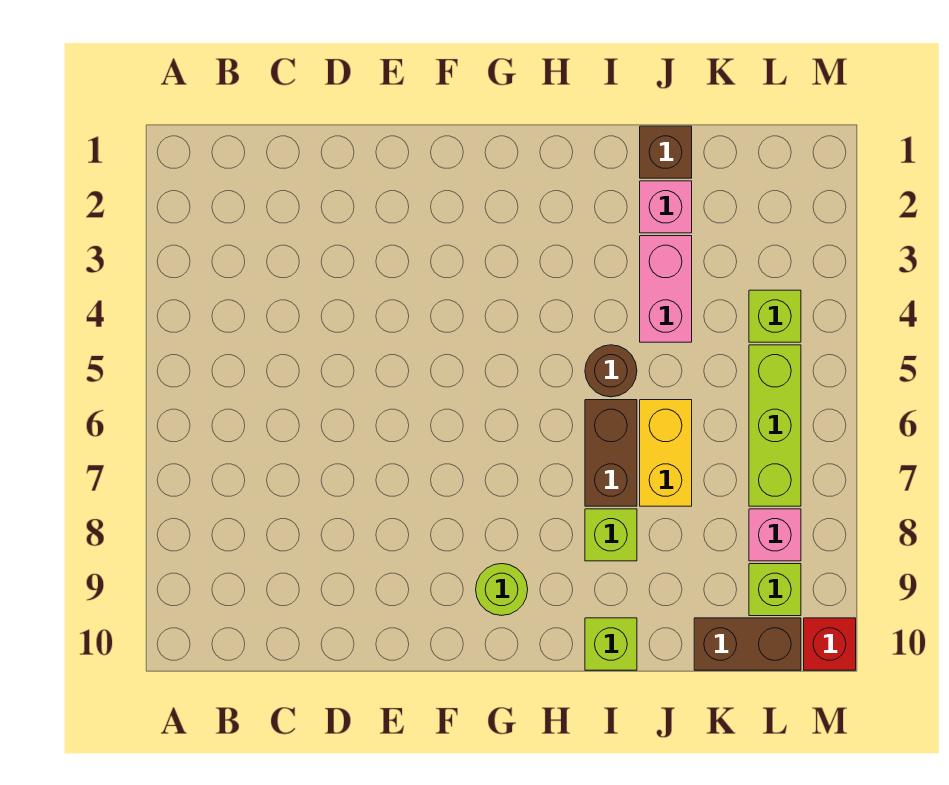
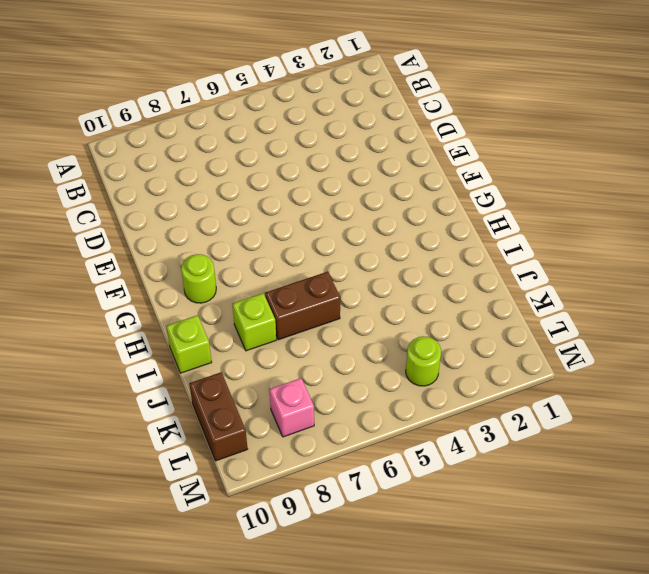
lime 1x1 round brick [406,336,441,386] -> lime 1x1 brick [749,290,801,342]
none -> brown 1x1 round brick [585,345,637,397]
none -> brown 1x1 brick [640,126,692,178]
none -> pink 1x1 brick [640,181,692,233]

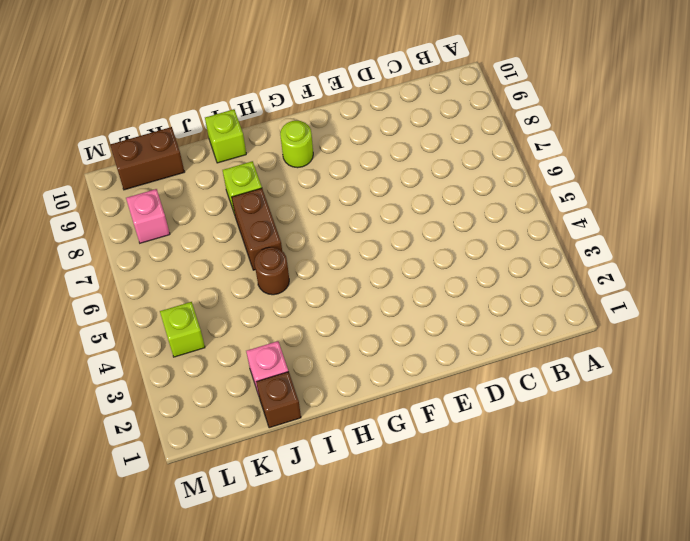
none -> pink 1x2 brick [640,236,692,342]
none -> yellow 1x2 brick [640,400,692,506]
none -> lime 1x3 brick [749,345,801,506]

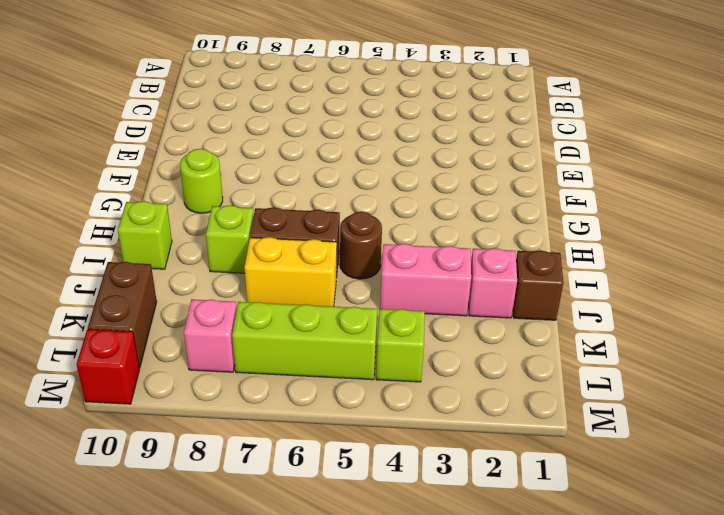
none -> lime 1x1 brick [749,564,801,616]

